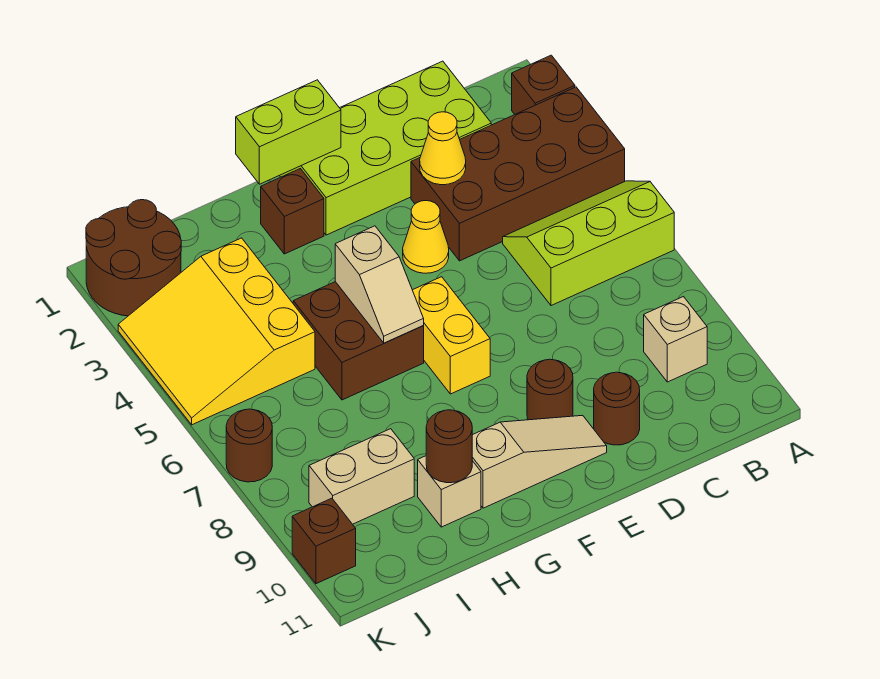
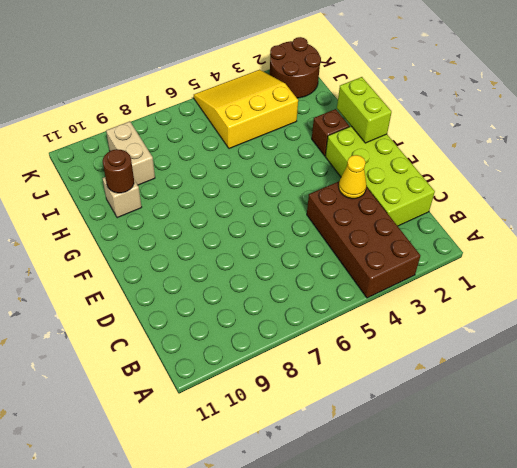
none -> brown 1x1 brick [512,55,575,114]
none -> lime 2x3 slope [503,181,674,306]
none -> tan 1x1 brick [644,297,707,382]

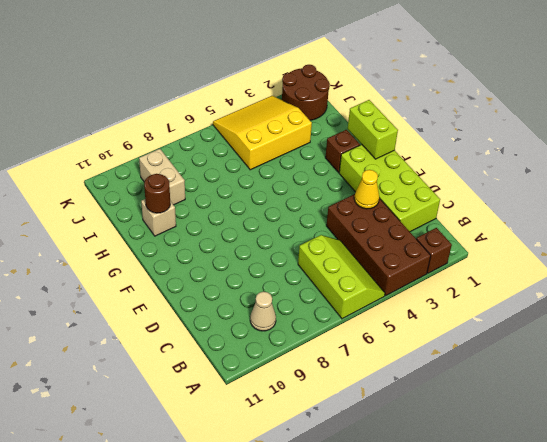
tan 1x1 cone [250,292,276,331] -> tan 1x1 brick [644,297,707,382]
none -> brown 1x1 round brick [594,372,640,445]
none -> yellow 1x1 cone [403,201,449,273]
none -> brown 1x1 round brick [527,359,573,420]

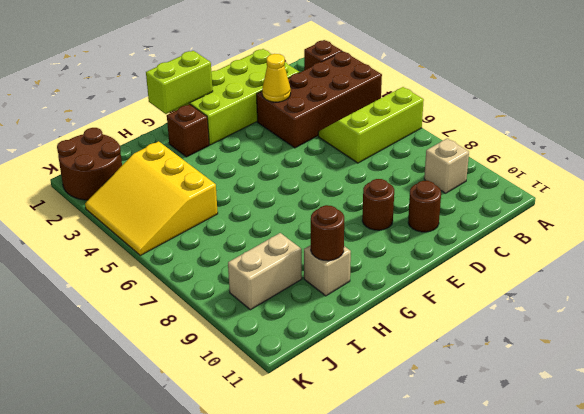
none -> yellow 1x1 cone [403,201,449,273]
none -> tan 1x3 slope [472,415,607,508]
none -> yellow 1x2 brick [413,277,490,394]

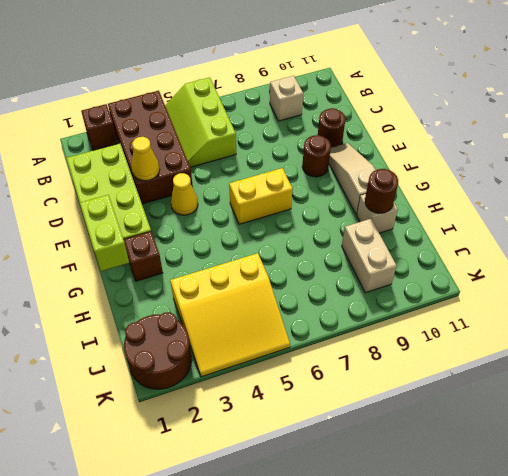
none -> brown 2x2 brick [293,282,424,400]
none -> brown 1x1 round brick [226,409,272,482]
none -> brown 1x1 brick [292,498,356,584]

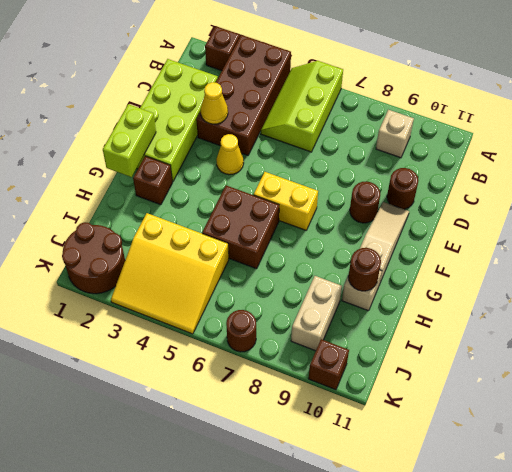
none -> tan 1x2 slope [335,226,424,343]

